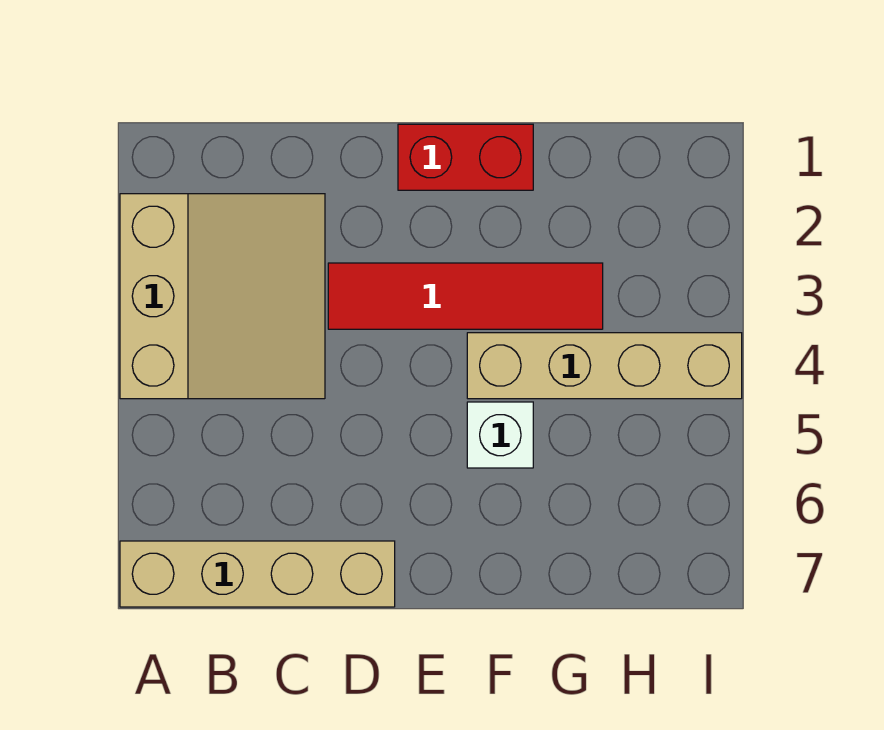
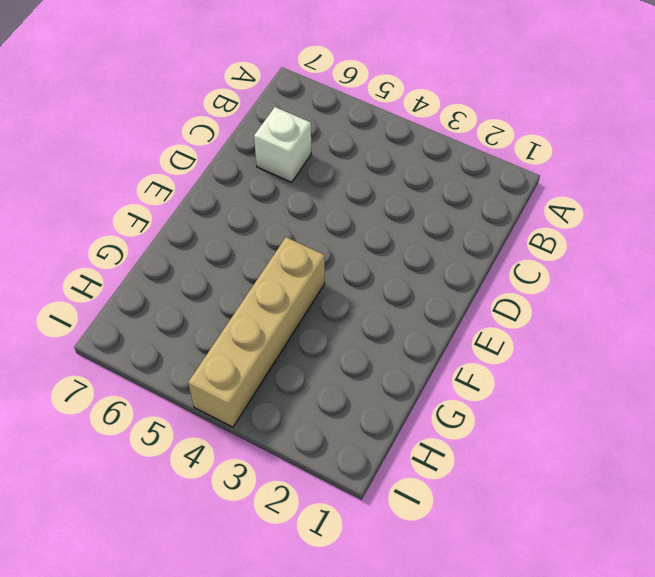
white 1x1 brick [254,107,311,182] -> white 1x1 brick moved to [467,402,533,468]
none -> tan 3x3 slope [120,194,325,399]
none -> tan 1x4 brick [120,541,395,607]

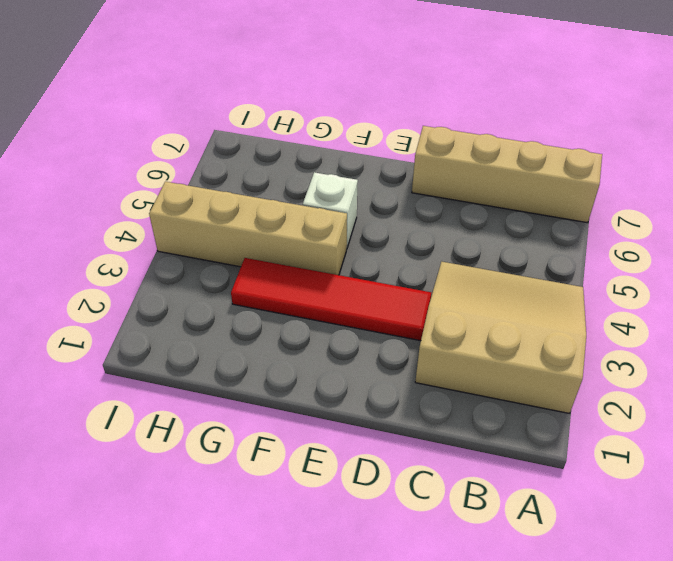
tan 3x3 slope [415,262,586,413] -> tan 3x3 slope turned to [120,194,325,399]
none -> red 1x2 brick [398,124,533,190]

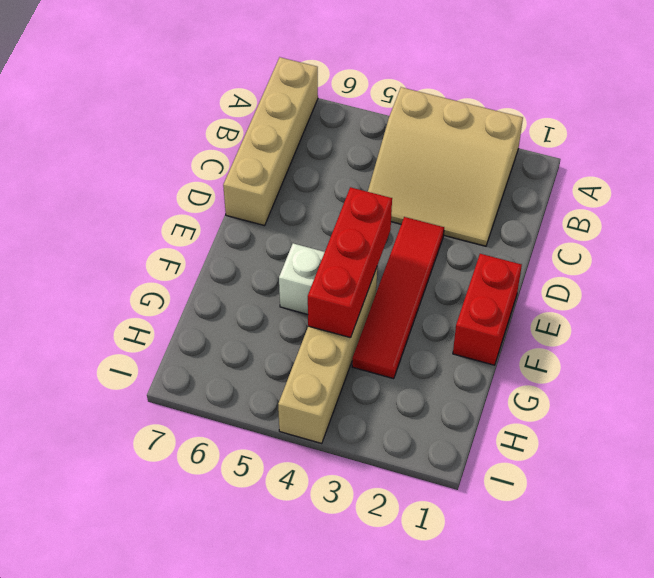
red 1x3 brick [308,187,392,338] -> none

